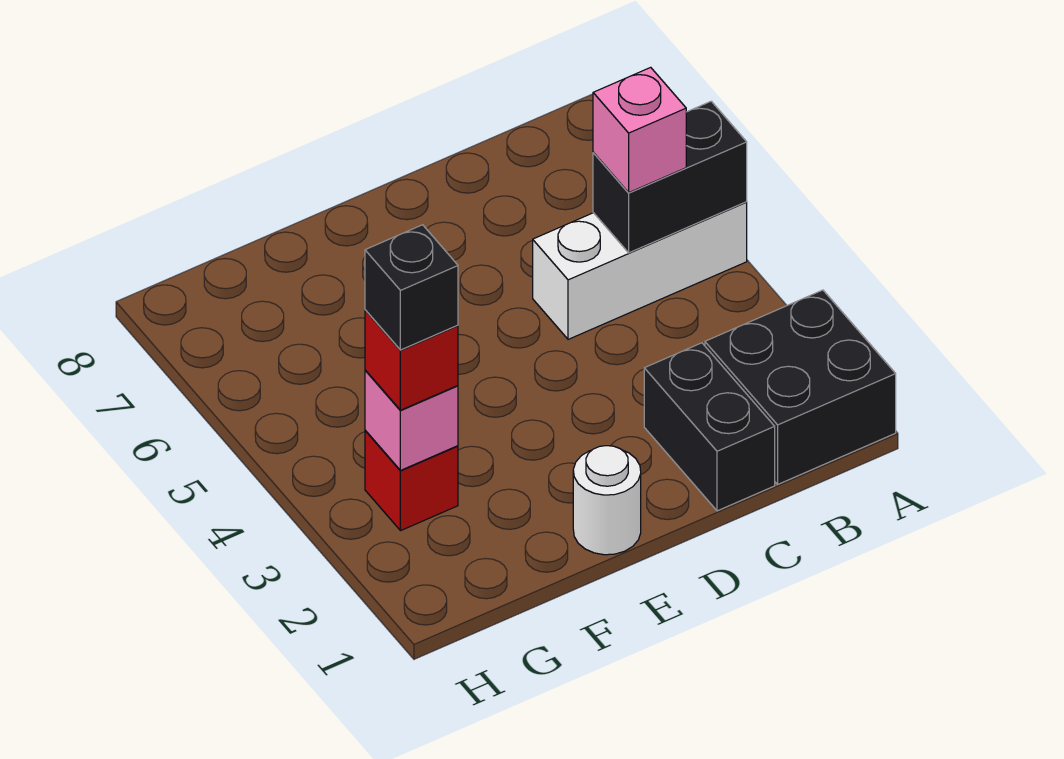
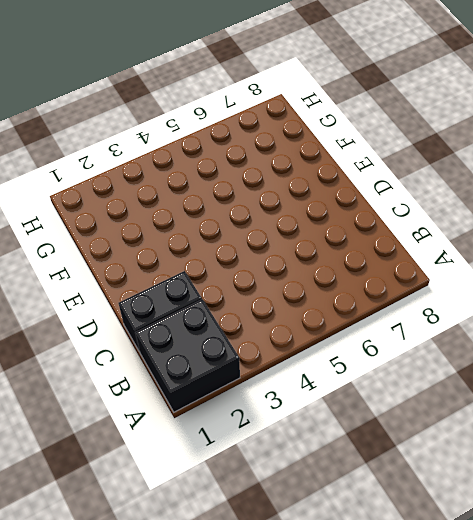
none -> white 1x3 brick [533,202,747,339]
none -> white 1x1 round brick [573,446,641,555]

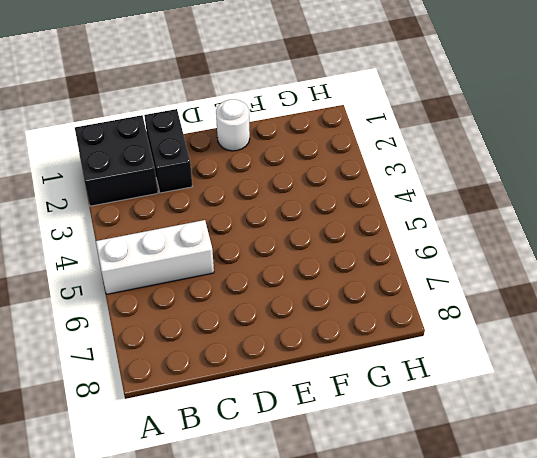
none -> red 1x1 brick [365,430,458,531]
none -> black 1x2 brick [593,101,747,253]

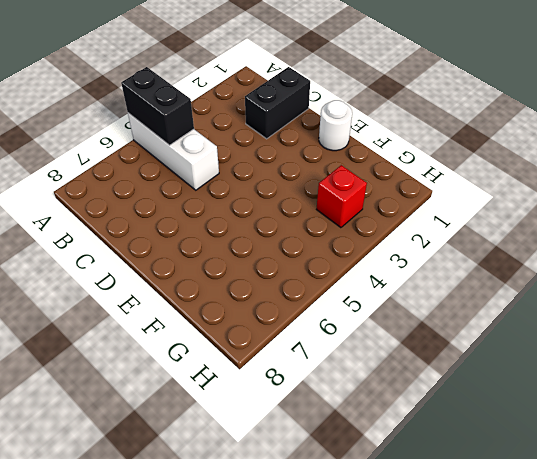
none -> black 2x2 brick [705,290,896,484]
none -> pink 1x1 brick [365,370,458,470]

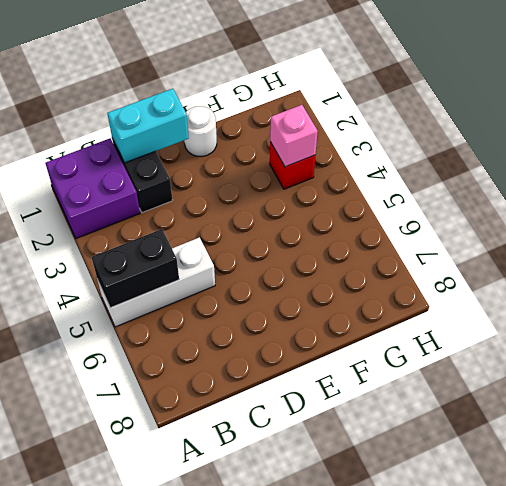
purple 2x2 brick [45,139,140,239] -> black 2x2 brick [705,290,896,484]
cyan 1x2 brick [107,89,189,163] -> none
none -> pink 1x1 brick [593,67,686,192]
none -> red 1x1 brick [365,310,458,410]

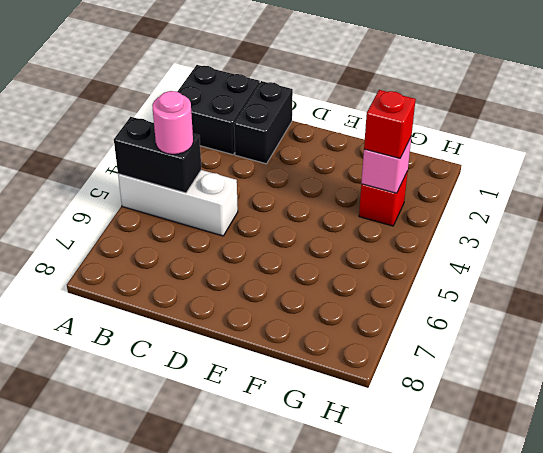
pink 1x1 round brick [152,91,193,154] -> pink 1x1 brick [593,67,686,192]
none -> white 1x1 round brick [573,446,641,555]
none -> black 1x1 brick [365,225,458,350]

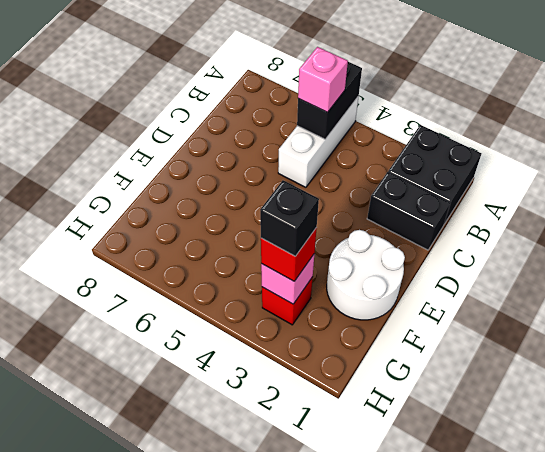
white 2x2 round brick [327,230,405,320] -> white 1x1 round brick [573,446,641,555]

